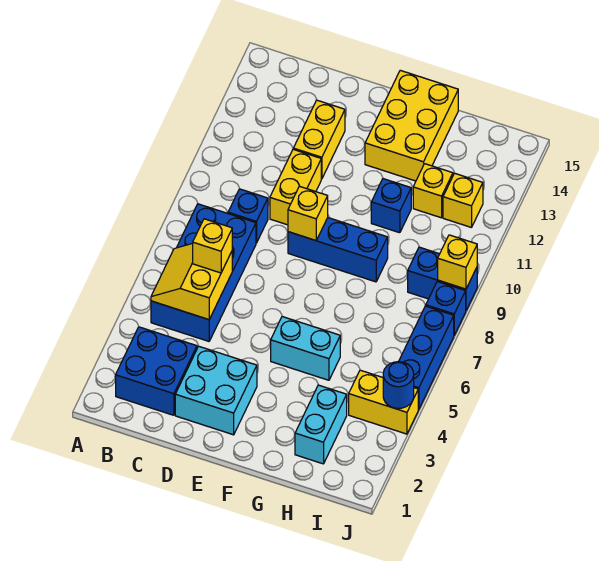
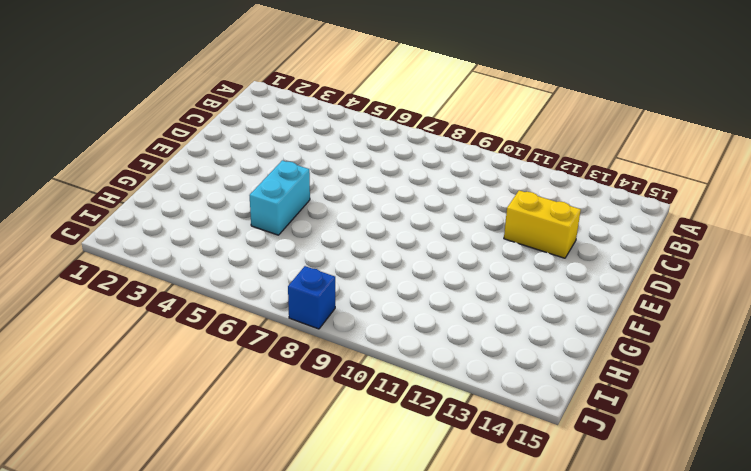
none -> blue 2x2 brick [116,327,197,415]
none -> blue 2x4 brick [151,204,256,341]
none -> blue 1x1 brick [228,189,268,243]

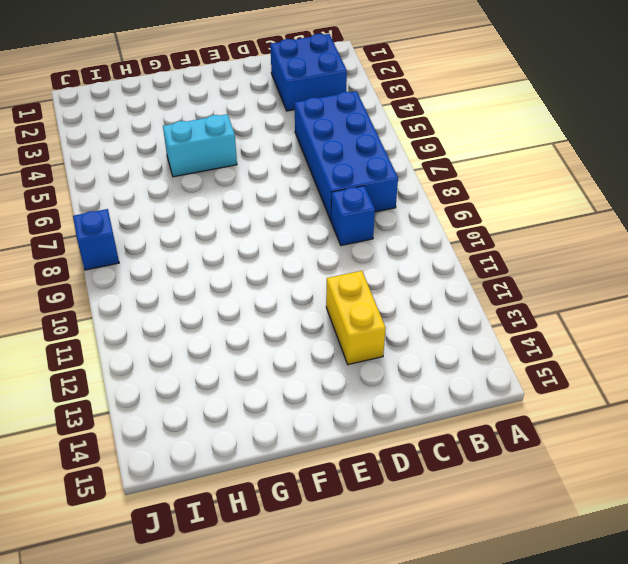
none -> cyan 2x2 brick [175,346,257,435]
none -> yellow 1x2 brick [270,150,321,225]
none -> blue 1x3 brick [288,218,388,282]

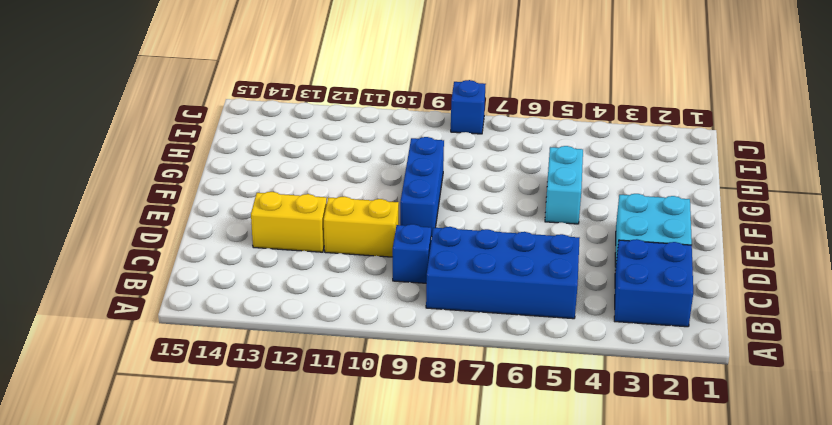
none -> yellow 2x3 brick [365,70,458,181]
none -> blue 1x1 brick [371,179,411,233]
none -> cyan 1x2 brick [295,385,347,464]

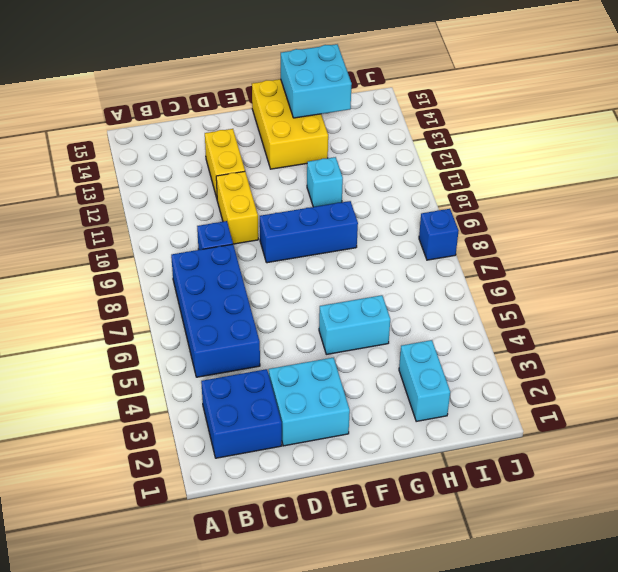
cyan 1x1 brick [307,157,343,207] -> blue 1x1 brick [371,179,411,233]
cyan 2x2 brick [281,44,352,118] -> none
none -> yellow 1x1 brick [413,164,453,218]
none -> yellow 1x2 brick [349,370,418,434]
none -> blue 1x2 brick [408,247,477,310]

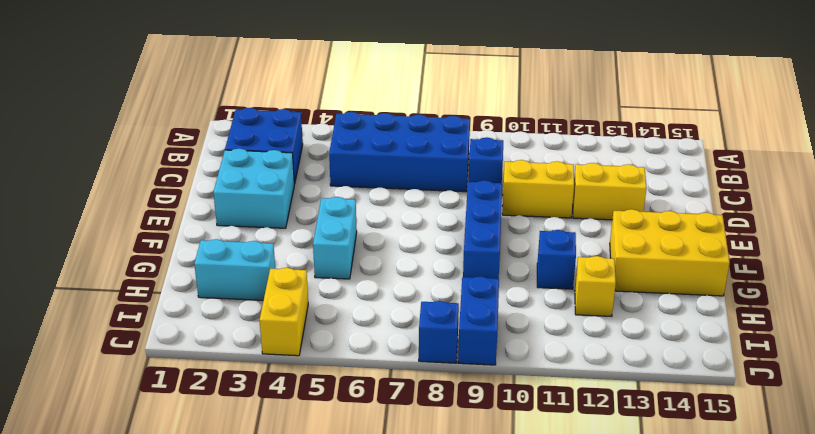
none -> yellow 1x1 brick [443,173,483,228]
none -> blue 1x3 brick [399,306,454,410]
none -> yellow 2x2 slope [151,243,232,320]

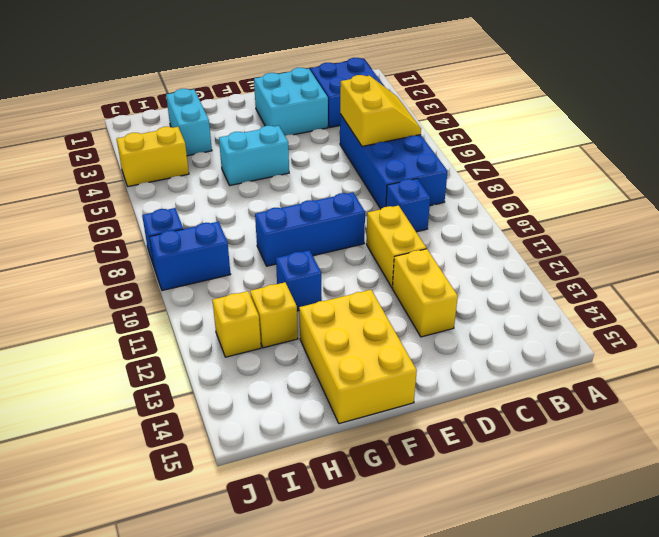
none -> blue 1x3 brick [399,306,454,410]
none -> yellow 1x1 brick [288,186,328,240]
none -> blue 1x1 round brick [383,361,414,408]

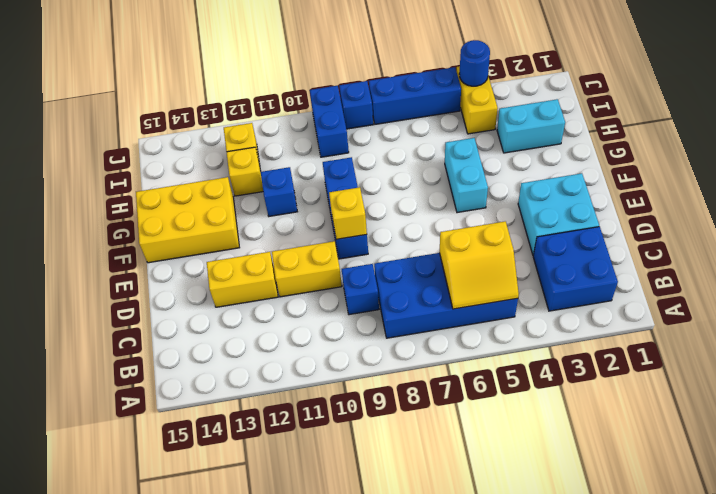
none -> yellow 1x1 brick [438,235,477,289]
none -> yellow 1x1 brick [193,219,232,273]

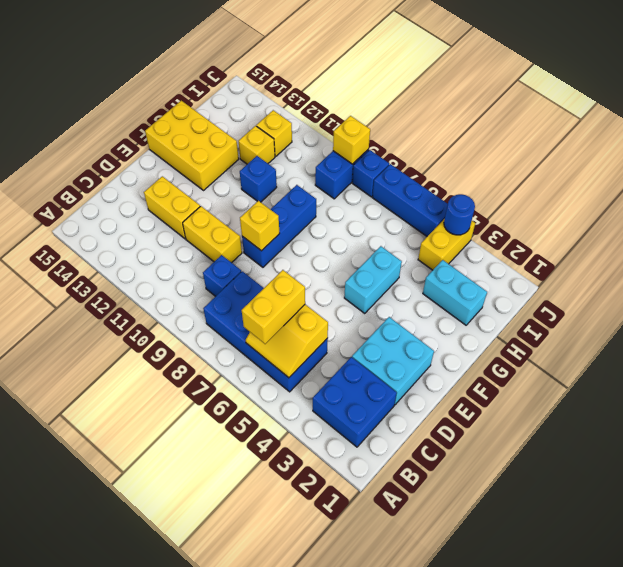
yellow 1x2 brick [242,270,305,344] -> yellow 1x1 brick [193,219,232,273]

